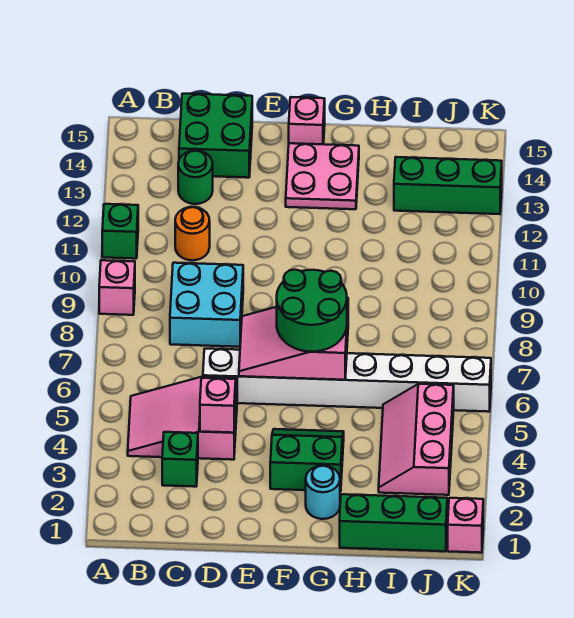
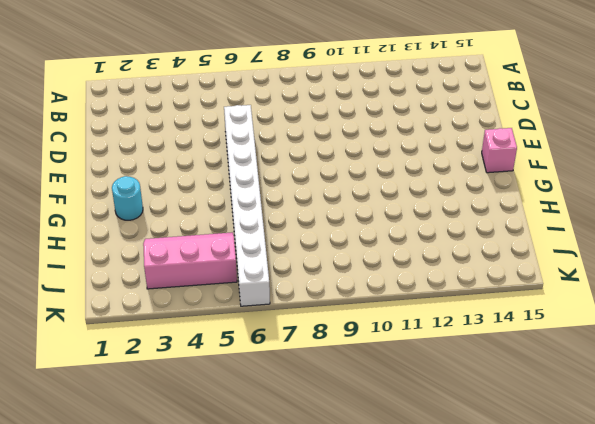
none -> pink 1x1 brick [99,260,135,315]
none -> green 1x1 brick [102,204,138,259]
none -> pink 2x3 slope [128,377,237,460]

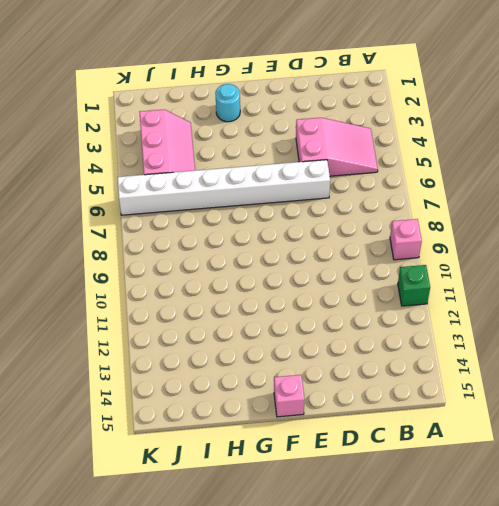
none -> green 1x1 brick [162,432,198,487]
none -> cyan 2x2 brick [170,263,243,347]
none -> orange 1x1 round brick [175,207,210,260]

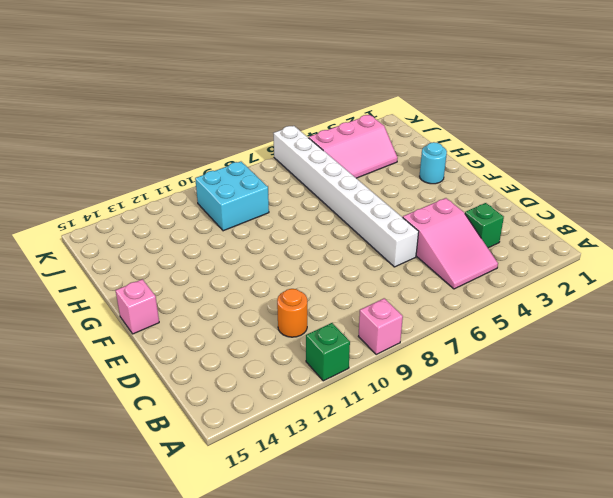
cyan 2x2 brick [195,162,269,231] -> cyan 2x2 brick moved to [170,263,243,347]
none -> green 1x1 round brick [178,151,213,204]
none -> green 2x2 brick [179,94,252,178]
none -> green 2x2 slope [270,429,344,491]

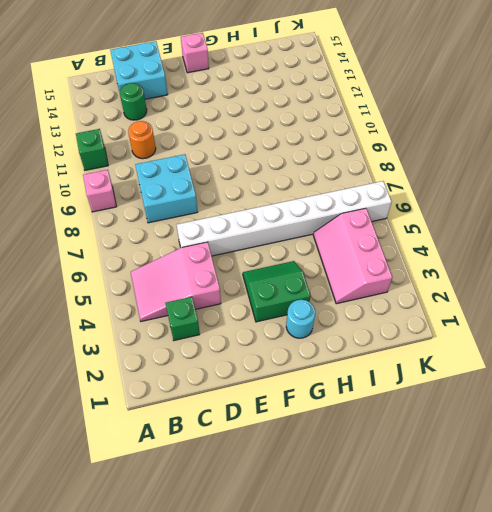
cyan 2x2 brick [110,41,168,99] -> green 2x2 brick [179,94,252,178]
none -> pink 2x2 plate [286,143,359,209]
none -> green 1x3 brick [340,494,447,551]
none -> green 1x3 brick [394,157,502,214]

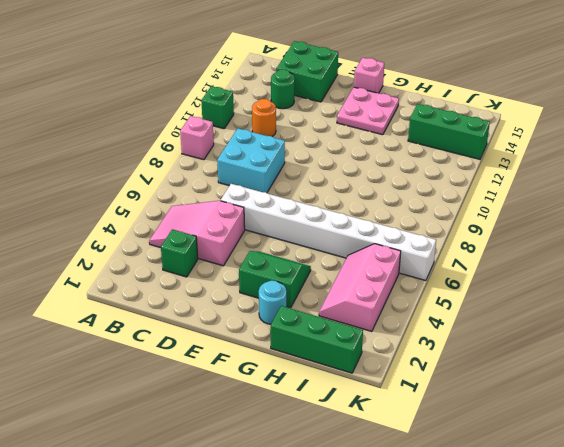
none -> pink 1x1 brick [448,498,483,553]
none -> pink 1x1 brick [200,378,236,433]
none -> pink 2x3 slope [239,298,348,380]

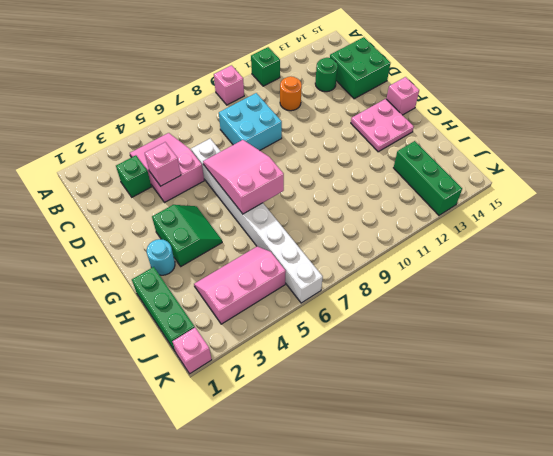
none -> green 2x2 round brick [277,270,347,352]

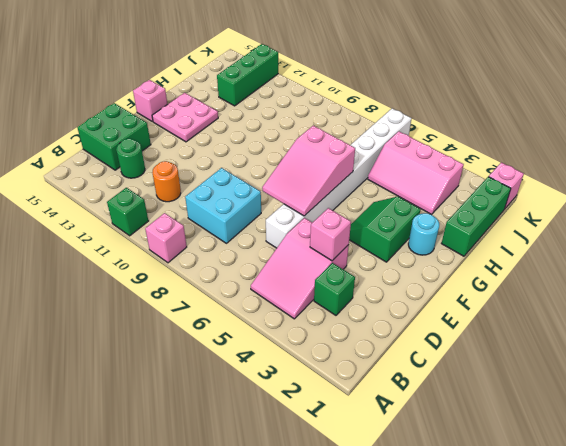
none -> green 2x2 round brick [277,270,347,352]

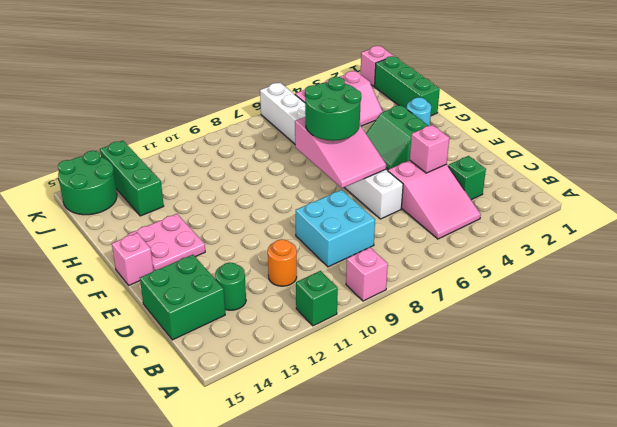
green 2x2 round brick [58,151,117,215] -> none

